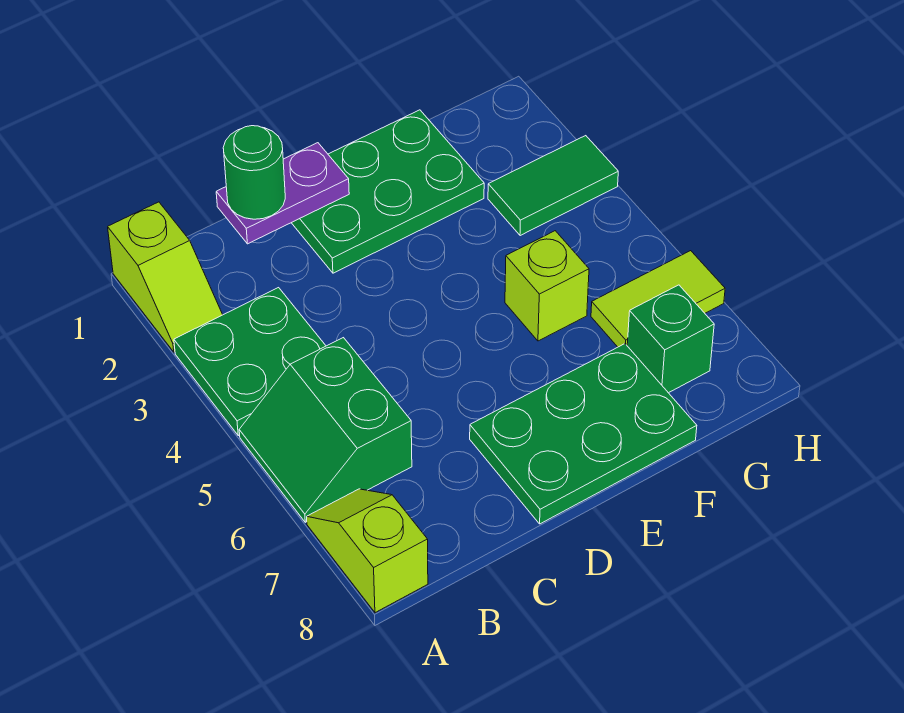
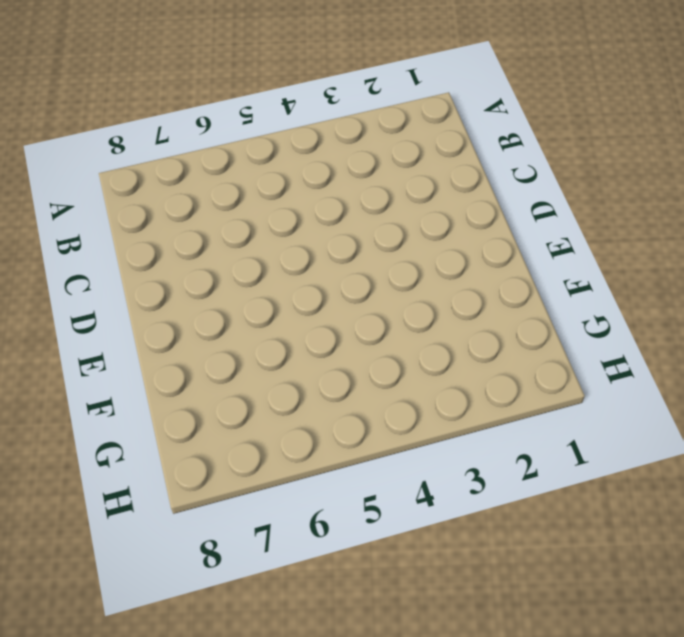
none -> lime 1x2 slope [108,202,223,352]
none -> green 2x2 plate [174,288,326,436]
none -> green 2x2 slope [239,338,412,522]

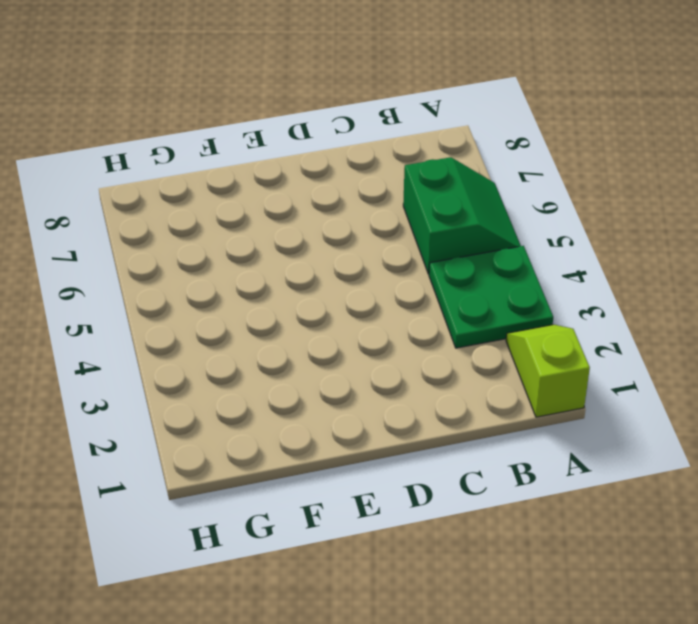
none -> lime 1x2 slope [307,489,428,613]
none -> green 2x3 plate [292,110,484,273]
none -> green 2x3 plate [470,344,697,524]

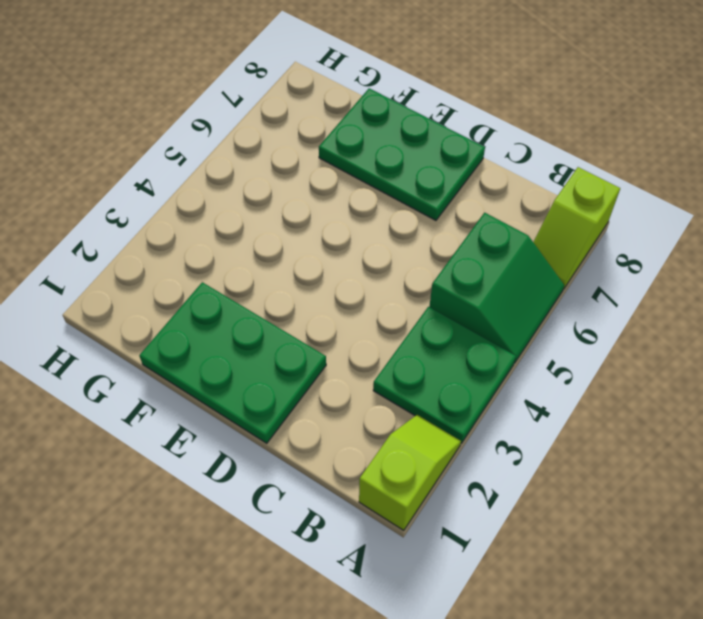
none -> lime 1x1 brick [505,231,589,341]
none -> green 1x2 tile [488,136,618,236]
none -> lime 1x2 tile [591,251,725,347]

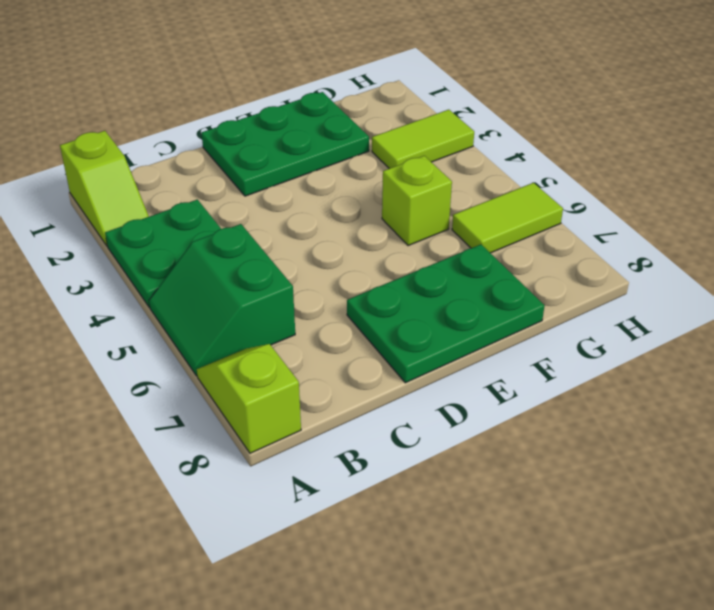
lime 1x2 tile [372,110,474,169] -> green 1x2 tile [488,136,618,236]
none -> green 1x1 brick [627,285,714,393]
none -> purple 1x2 plate [216,143,349,244]
none -> green 1x1 round brick [223,126,285,219]

